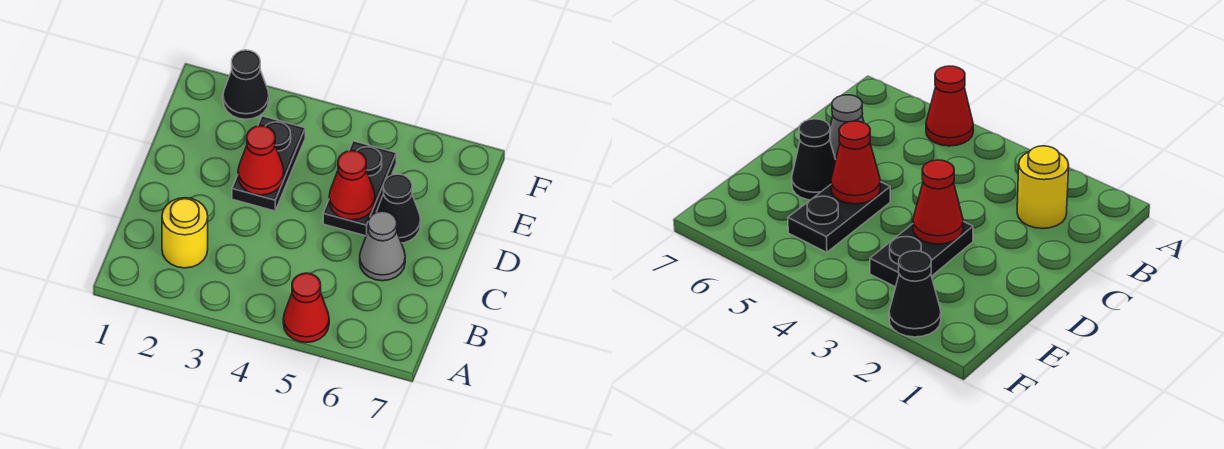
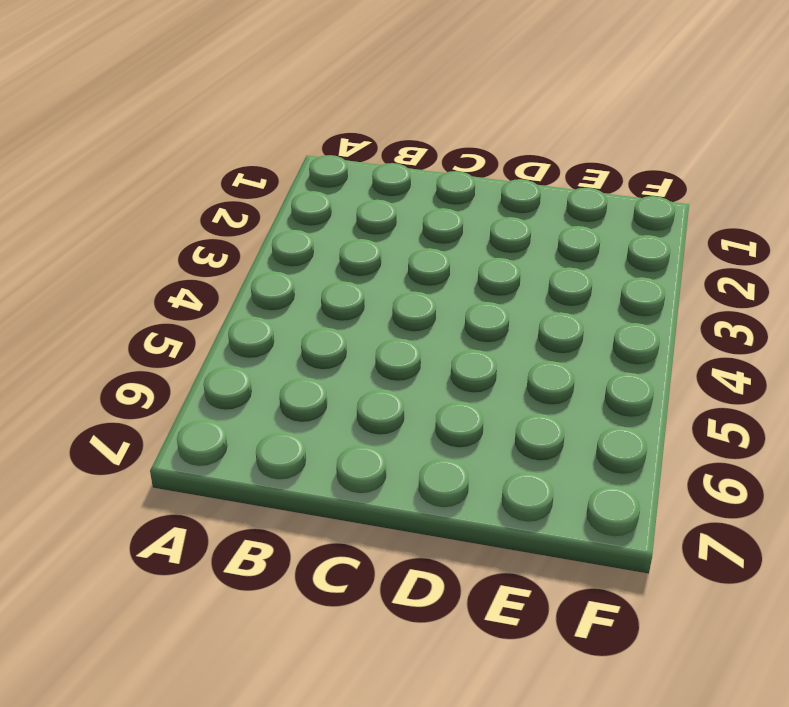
none -> red 1x1 cone [283,273,329,343]
none -> yellow 1x1 round brick [162,198,208,268]

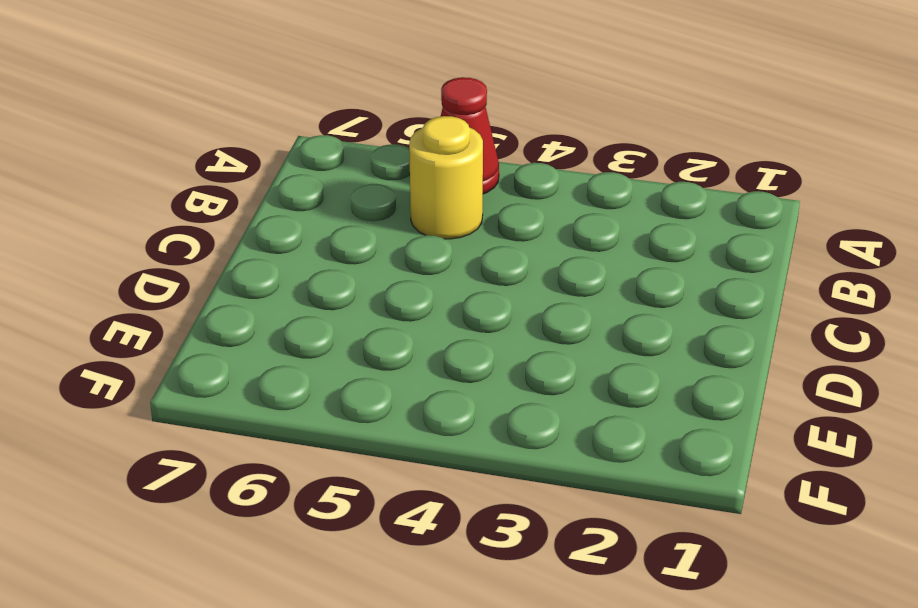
yellow 1x1 round brick [409,116,483,239] -> yellow 1x1 round brick moved to [162,198,208,268]
none -> grey 1x1 cone [360,211,405,281]
none -> black 1x2 plate [232,116,305,211]

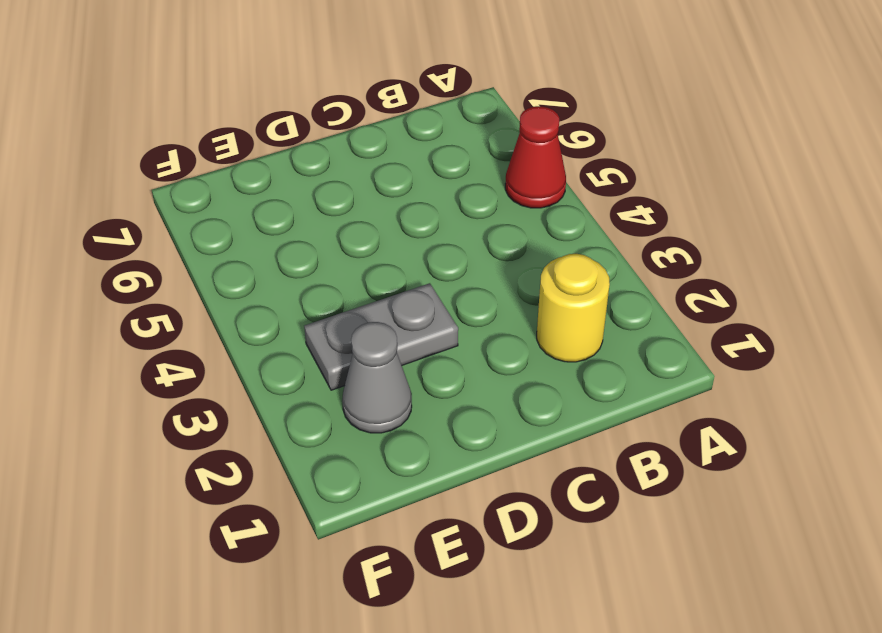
grey 1x2 plate [304,283,458,390] -> black 1x2 plate [232,116,305,211]
grey 1x1 cone [342,322,412,433] -> grey 1x1 cone moved to [360,211,405,281]
none -> black 1x2 plate [323,141,396,236]
none -> black 1x1 cone [377,174,421,243]

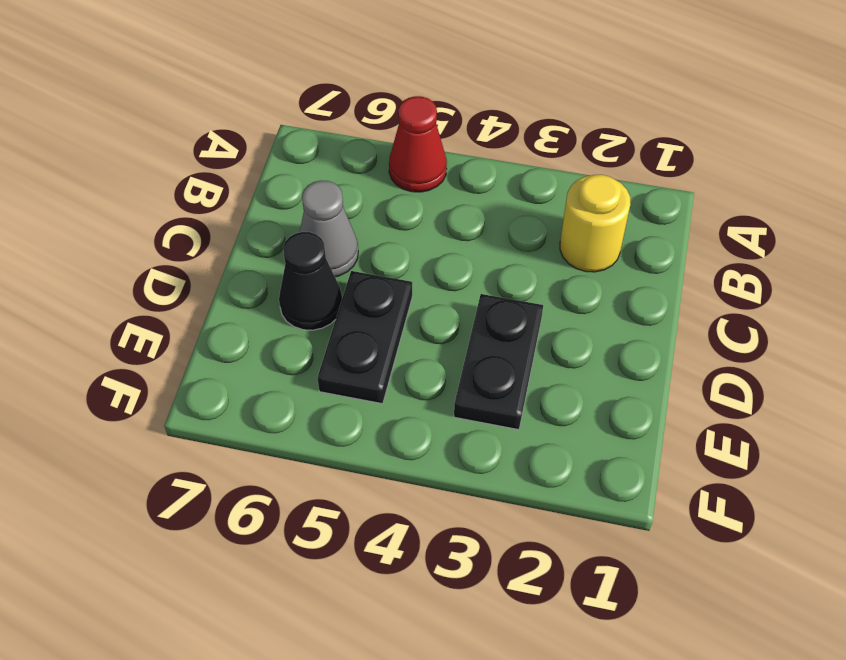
none -> black 1x1 cone [223,50,269,119]
none -> red 1x1 cone [238,126,284,195]

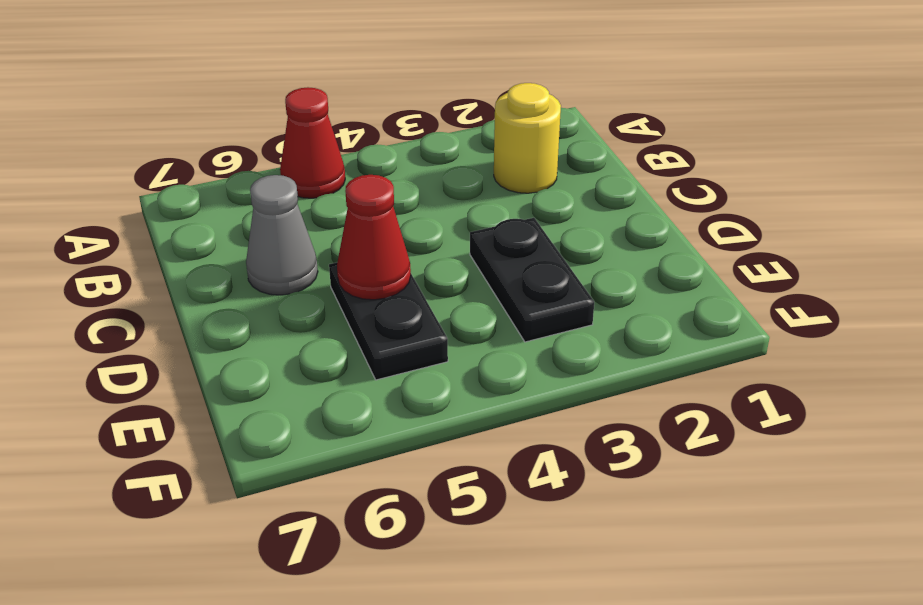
none -> black 1x1 cone [377,174,421,243]
none -> black 1x1 cone [223,50,269,119]

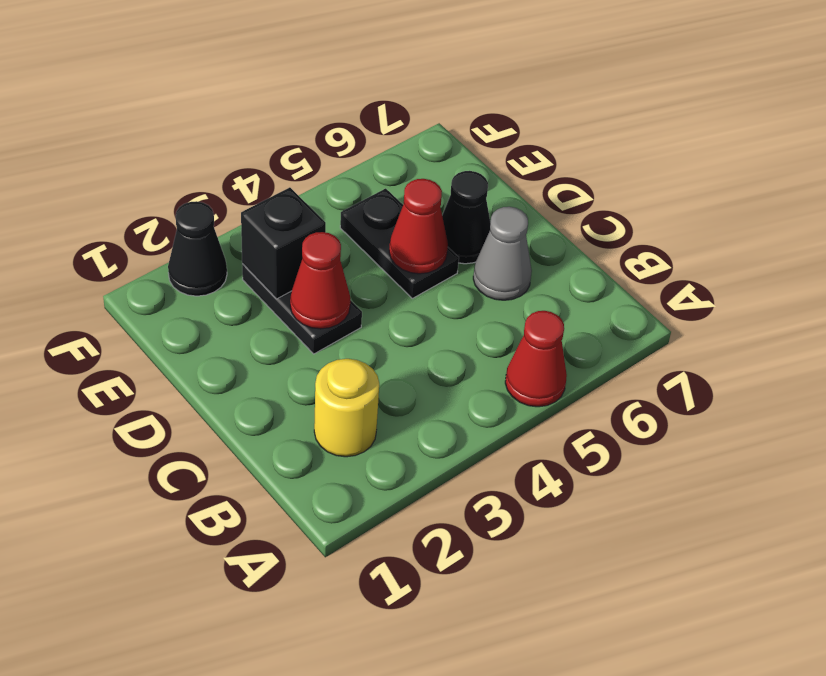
black 1x1 brick [241,187,326,299] -> none

